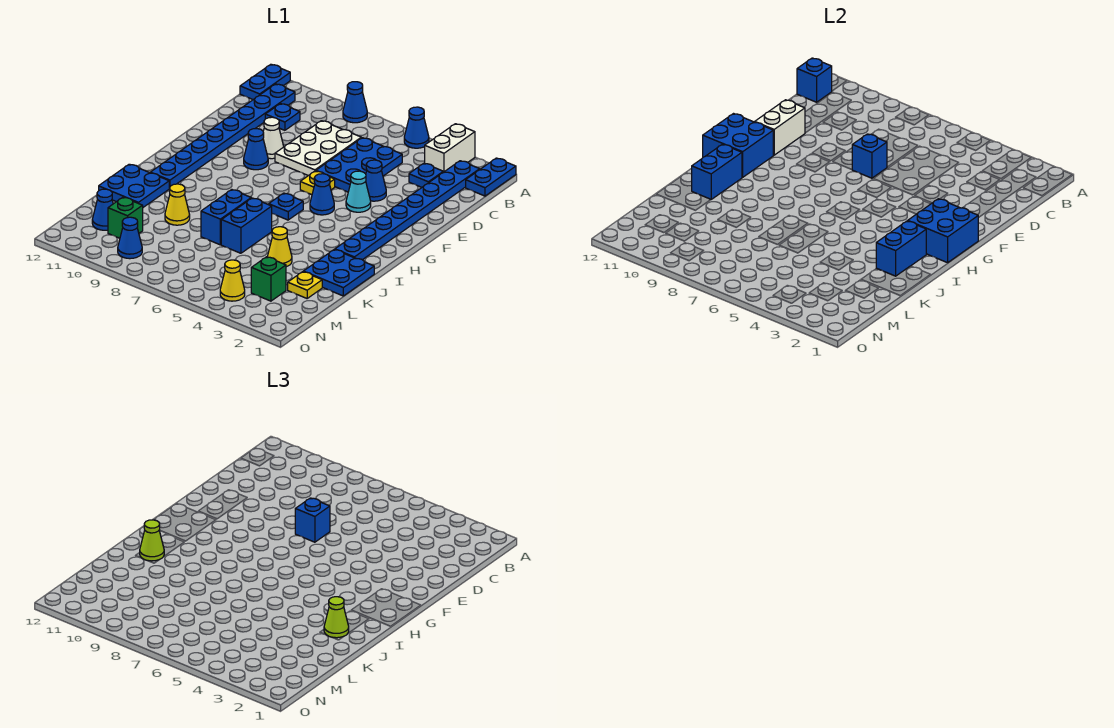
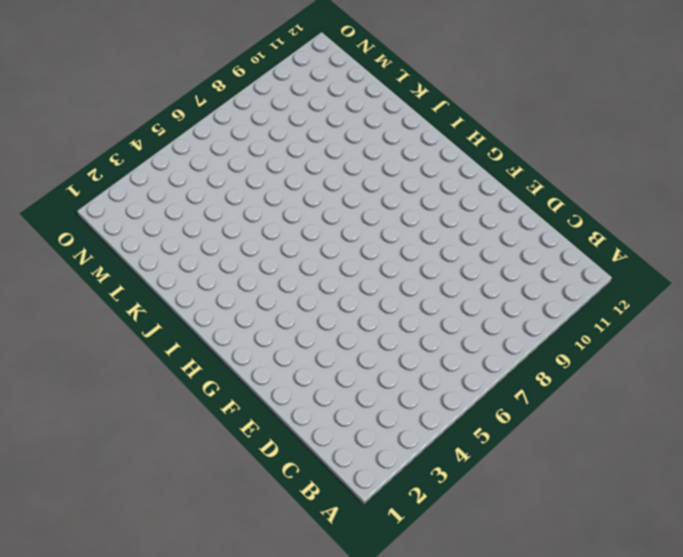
none -> blue 1x2 plate [466,158,516,196]
none -> white 1x2 brick [425,124,475,172]
none -> blue 1x1 cone [404,107,429,148]
none -> blue 1x1 cone [343,82,367,123]

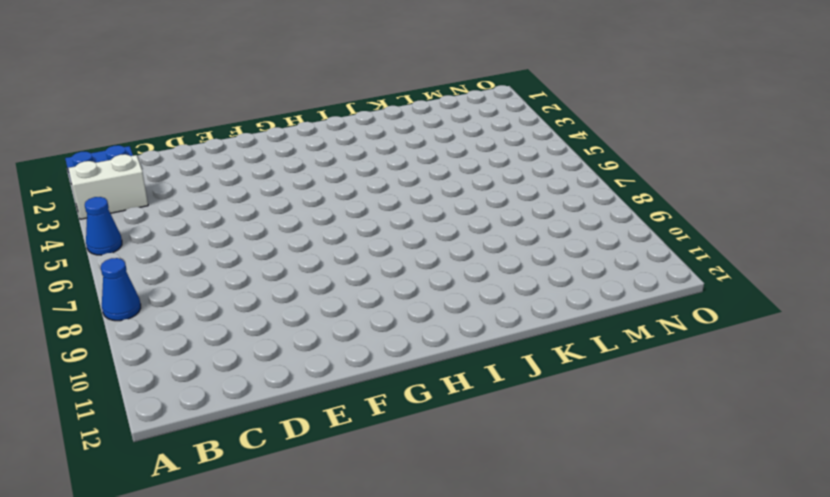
none -> blue 1x2 plate [240,64,290,99]
none -> blue 1x8 plate [335,161,480,260]
none -> blue 1x8 plate [150,84,295,188]
none -> blue 1x1 plate [409,163,443,188]

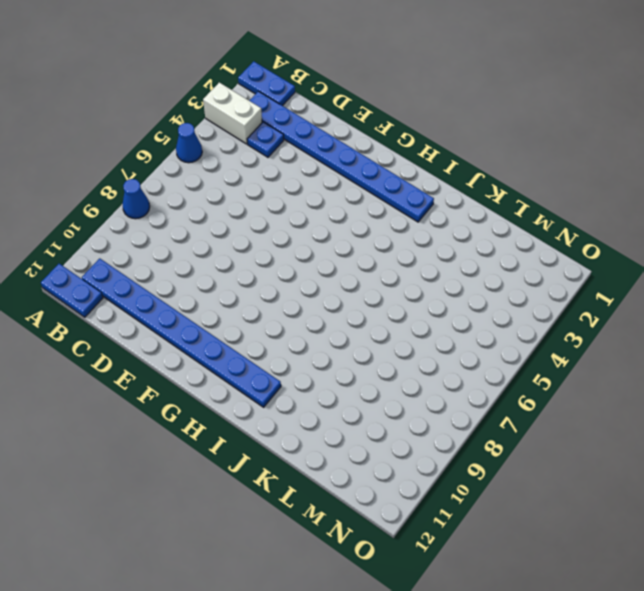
none -> blue 2x3 plate [316,138,402,192]
none -> white 2x3 plate [275,121,361,176]
none -> blue 1x1 plate [265,104,300,130]
none -> blue 1x1 cone [366,160,386,201]

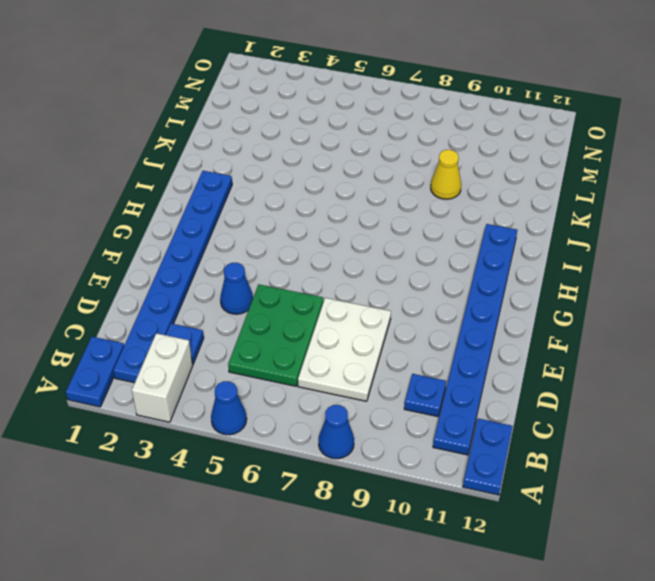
green 2x3 plate [228,284,323,386] -> blue 2x3 plate [316,138,402,192]
none -> white 1x1 cone [263,117,284,159]
none -> cyan 1x1 cone [346,171,371,212]
none -> yellow 1x1 plate [300,171,335,195]
none -> blue 1x1 cone [244,129,268,170]

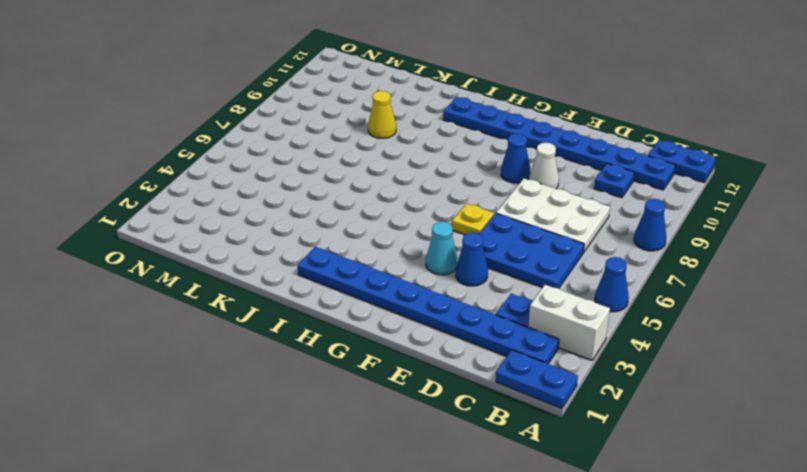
none -> blue 1x1 cone [310,174,334,215]
none -> blue 1x1 plate [269,193,303,220]
none -> blue 2x2 plate [303,250,374,296]
none -> blue 1x2 brick [221,198,272,253]

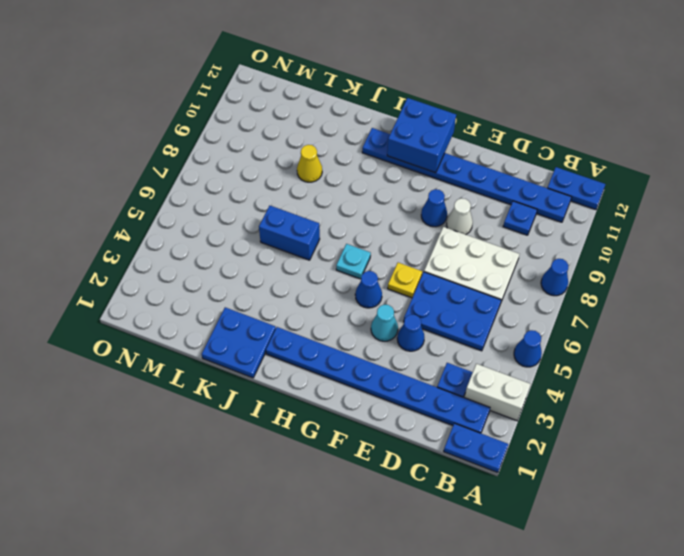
cyan 1x1 plate [336,244,371,279] -> blue 1x1 plate [269,193,303,220]
none -> blue 1x2 brick [201,190,251,245]
none -> blue 2x2 plate [99,164,170,207]
none -> yellow 1x1 cone [267,227,292,267]
none -> yellow 1x1 plate [288,272,322,298]

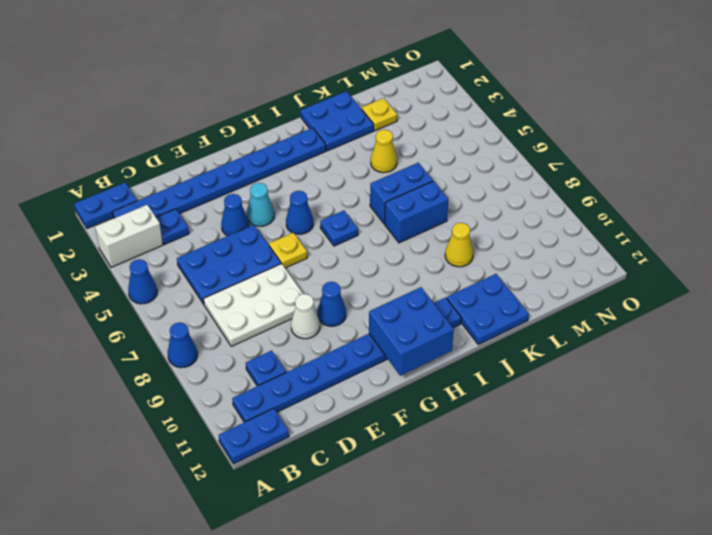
none -> green 1x1 brick [251,257,286,301]
none -> green 1x1 brick [108,197,143,238]
none -> blue 1x1 cone [92,189,113,230]
none -> yellow 1x1 cone [220,260,245,301]

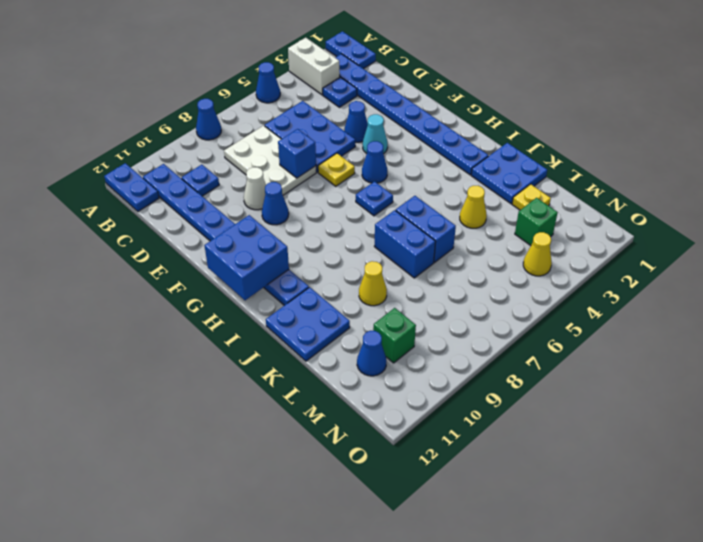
none -> blue 1x1 cone [118,217,142,259]
none -> blue 1x1 brick [797,58,832,102]
none -> white 1x2 brick [755,100,805,155]
none -> blue 2x2 brick [908,199,978,263]

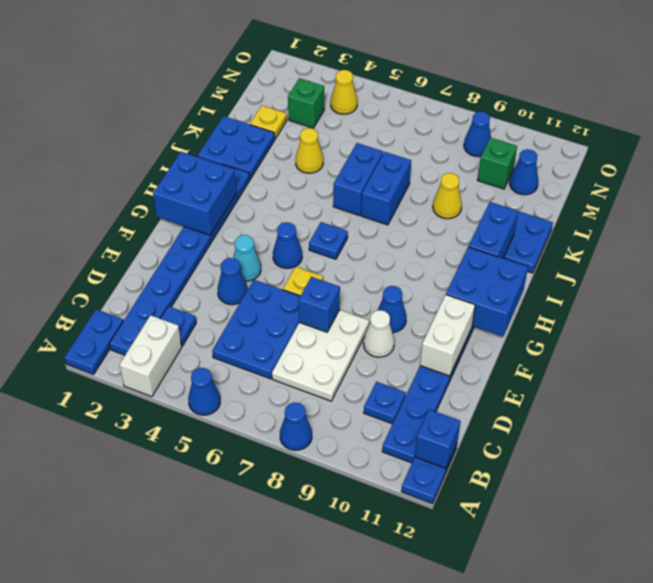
none -> blue 1x2 brick [876,221,926,276]
none -> blue 1x1 brick [295,498,330,542]
none -> lime 1x1 cone [324,597,349,638]
none -> lime 1x1 cone [140,520,164,561]

